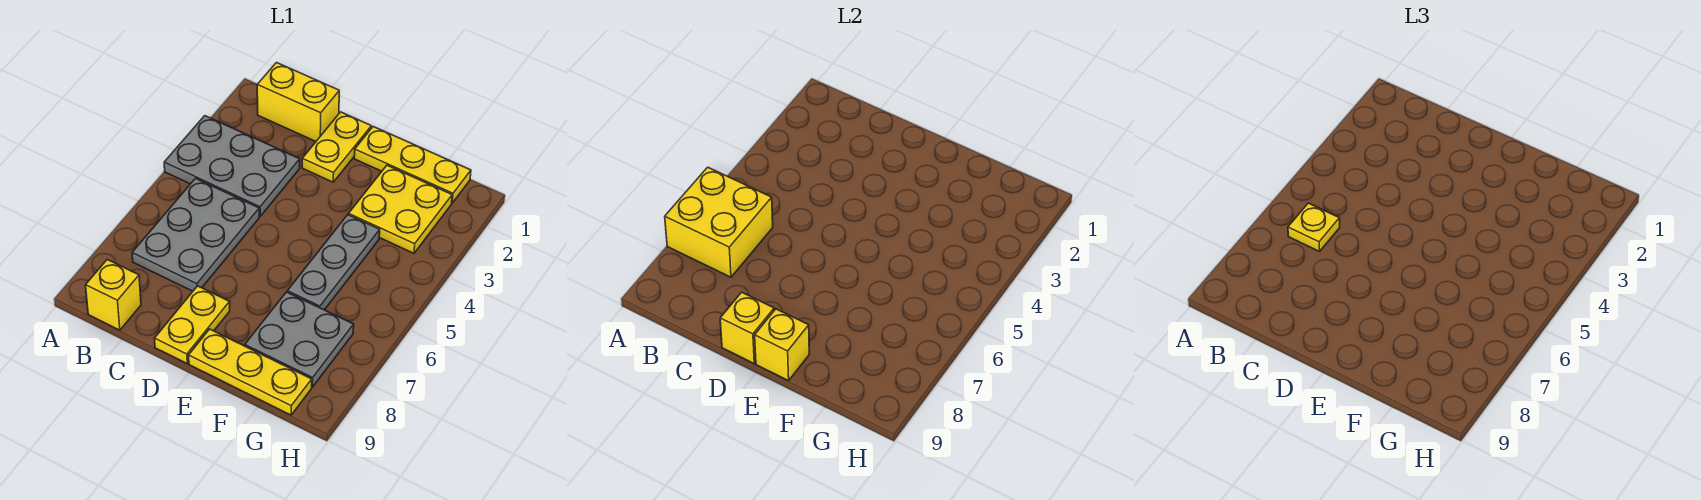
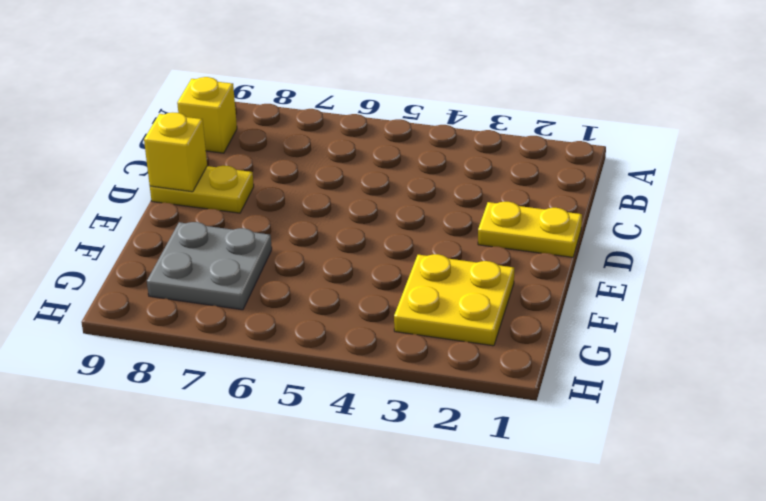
none -> grey 2x3 plate [164,116,300,216]
none -> yellow 1x2 brick [257,63,339,141]
none -> grey 2x3 plate [132,178,259,291]

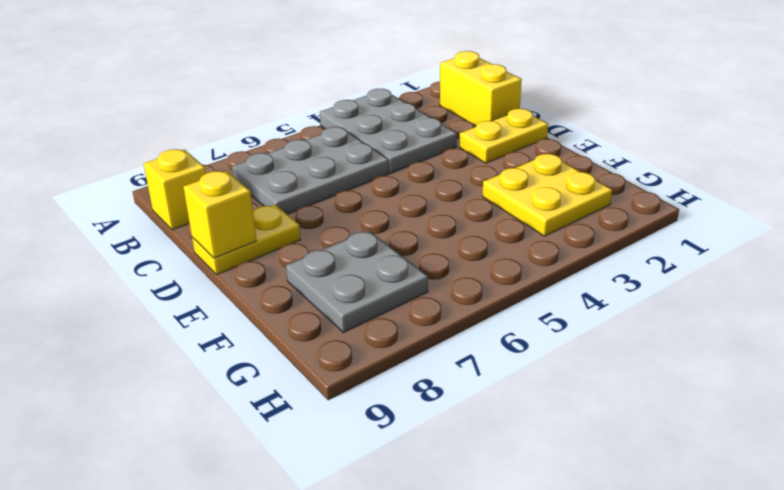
none -> yellow 1x3 plate [354,127,471,203]
none -> yellow 1x3 plate [189,329,312,415]
none -> grey 1x3 plate [287,215,380,310]

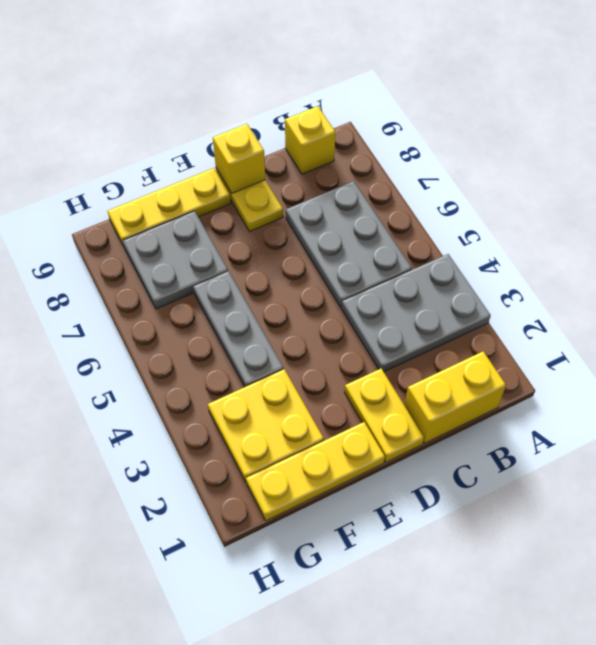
none -> yellow 2x2 brick [665,167,773,277]
none -> yellow 1x1 brick [755,309,809,381]
none -> yellow 1x1 plate [1288,203,1340,251]

